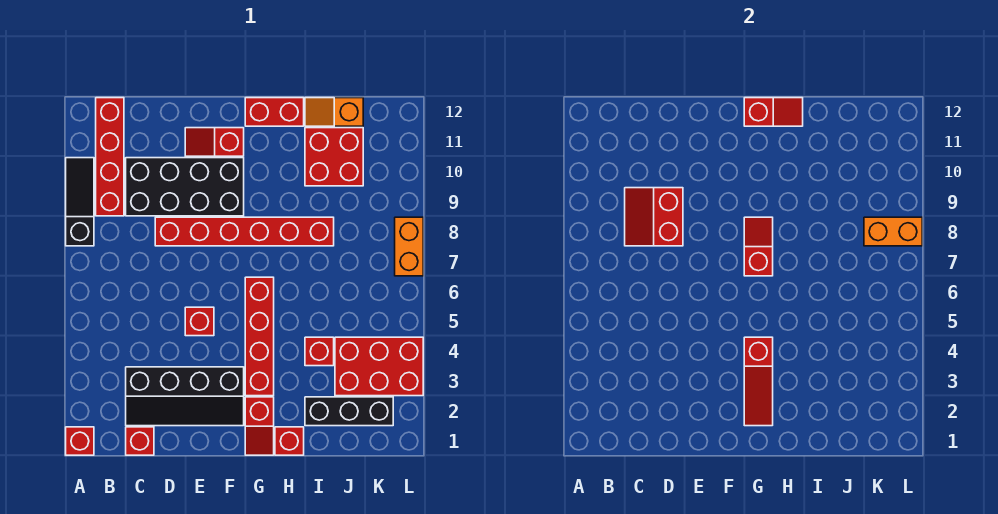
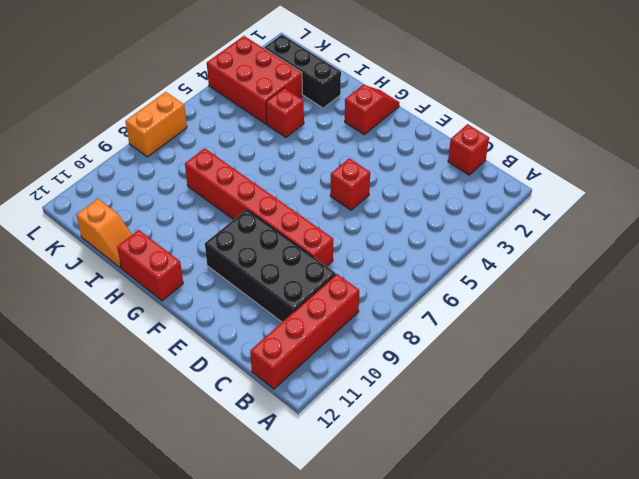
none -> red 1x1 brick [66,427,94,455]
none -> black 1x3 slope [66,158,94,246]
none -> black 2x4 slope [126,367,244,426]

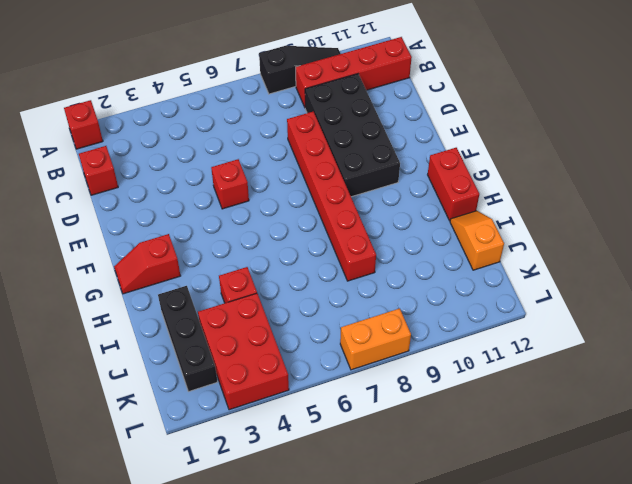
none -> black 2x4 slope [126,367,244,426]
none -> red 1x2 slope [185,128,244,156]
none -> red 1x4 brick [245,277,274,396]

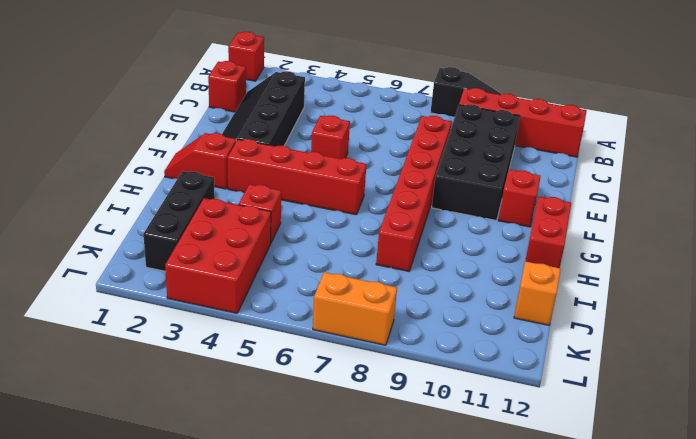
none -> red 1x1 brick [275,427,304,455]
none -> red 2x2 brick [305,128,363,186]
none -> red 2x2 slope [625,188,683,246]

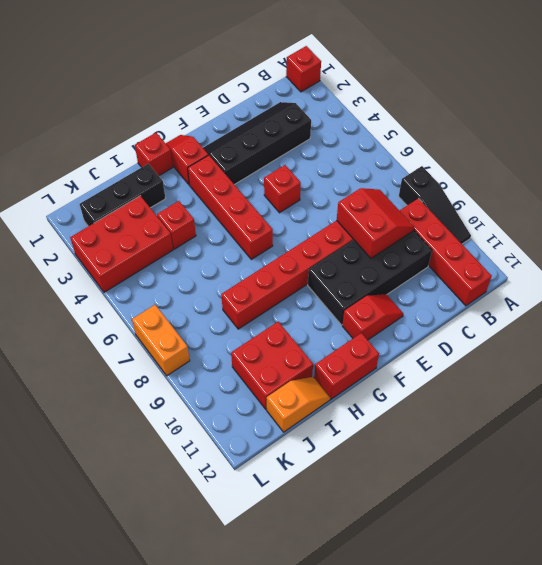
none -> red 1x1 brick [126,427,154,455]
none -> red 1x3 slope [744,337,773,426]
none -> red 1x2 slope [744,217,773,276]

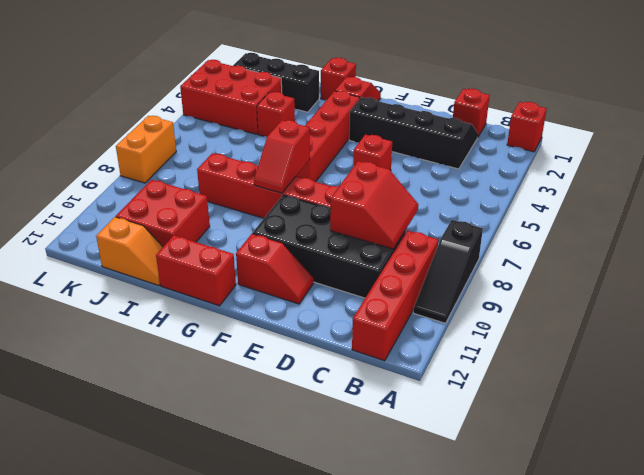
none -> red 1x3 slope [744,337,773,426]
none -> red 1x2 slope [744,98,803,126]
none -> orange 1x2 brick [864,217,922,246]

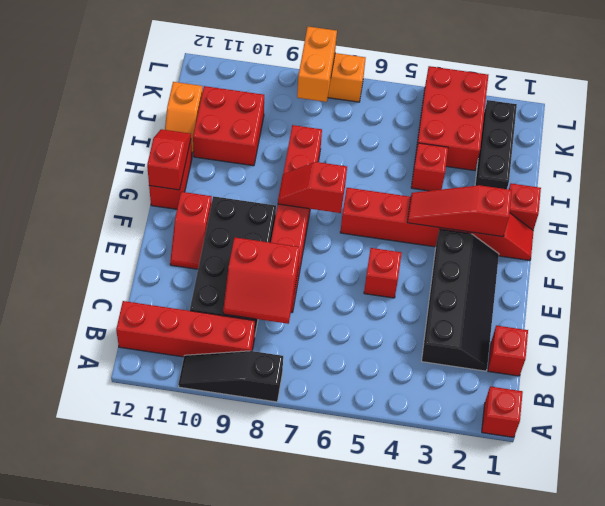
red 1x3 slope [407,185,512,237] -> red 1x3 slope turned to [744,337,773,426]

